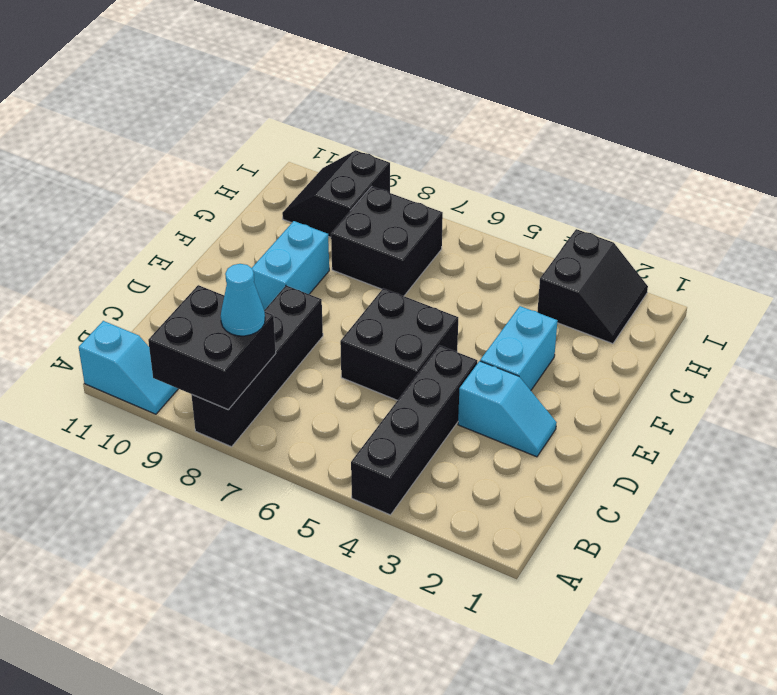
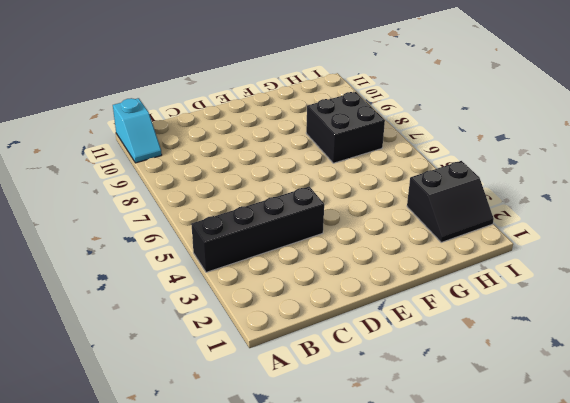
none -> black 1x4 brick [192,286,323,447]
none -> cyan 1x2 slope [458,361,557,457]
none -> black 2x2 brick [340,288,458,400]

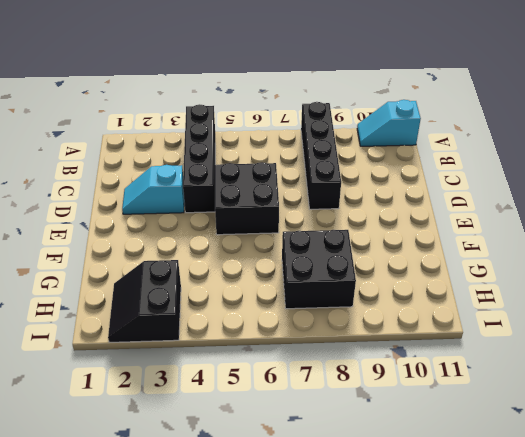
none -> cyan 1x2 brick [480,306,558,390]
none -> cyan 1x2 brick [252,221,329,310]
none -> black 2x2 slope [282,150,390,237]

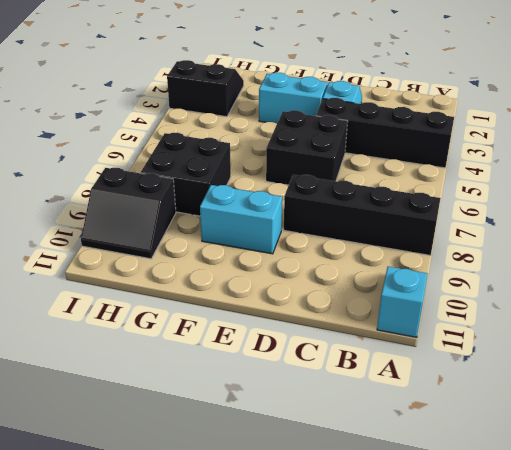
none -> black 2x2 brick [148,285,276,410]
none -> cyan 1x1 cone [221,264,265,336]

